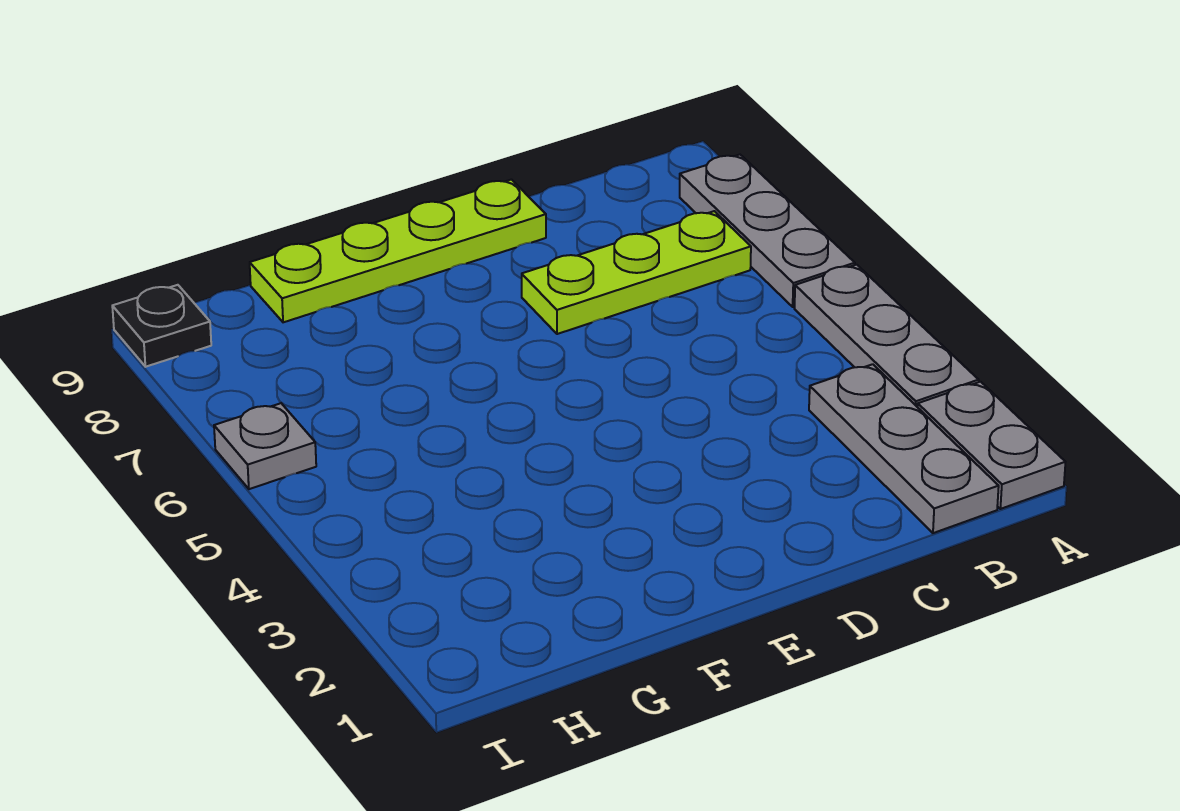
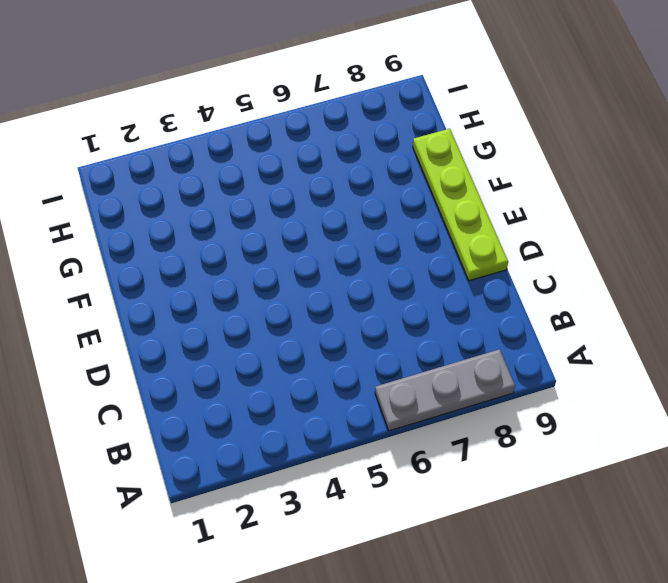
none -> grey 1x2 plate [918,382,1065,509]
none -> grey 1x3 plate [795,265,979,407]

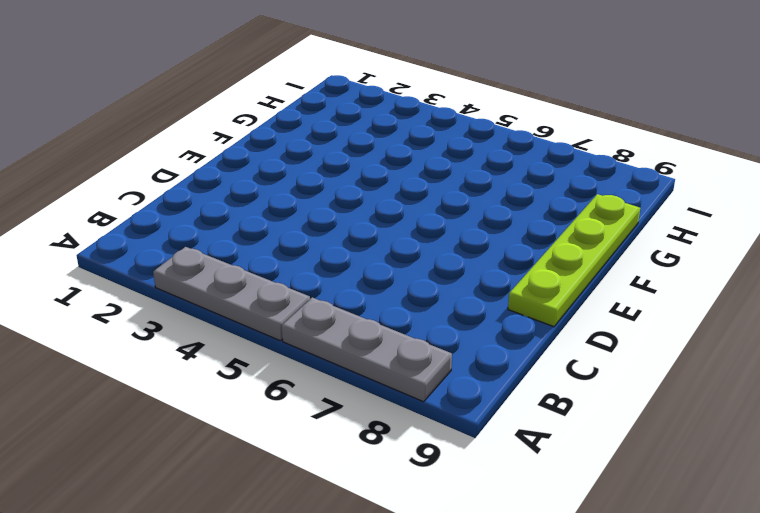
none -> grey 1x2 plate [918,382,1065,509]
none -> grey 1x3 plate [809,364,999,533]

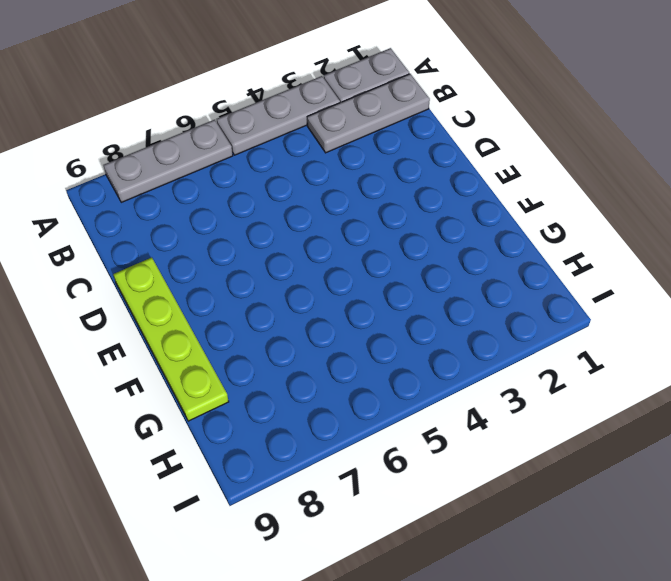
none -> lime 1x3 plate [522,211,751,334]
none -> grey 1x1 plate [214,403,316,489]

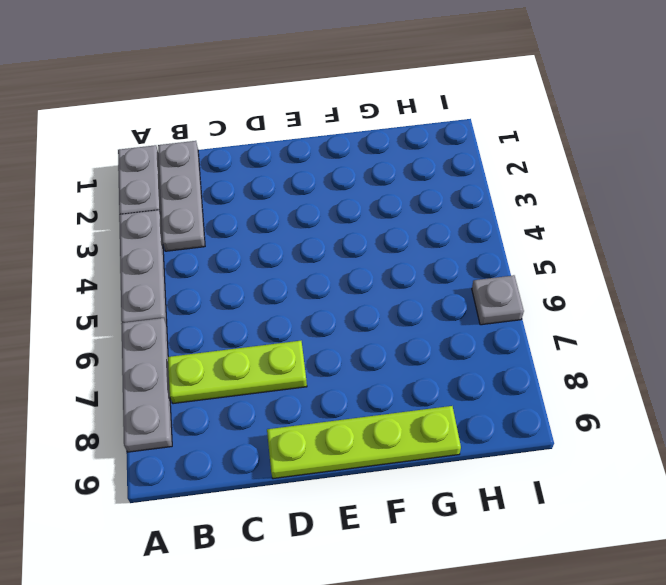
none -> black 1x1 plate [112,285,211,367]

